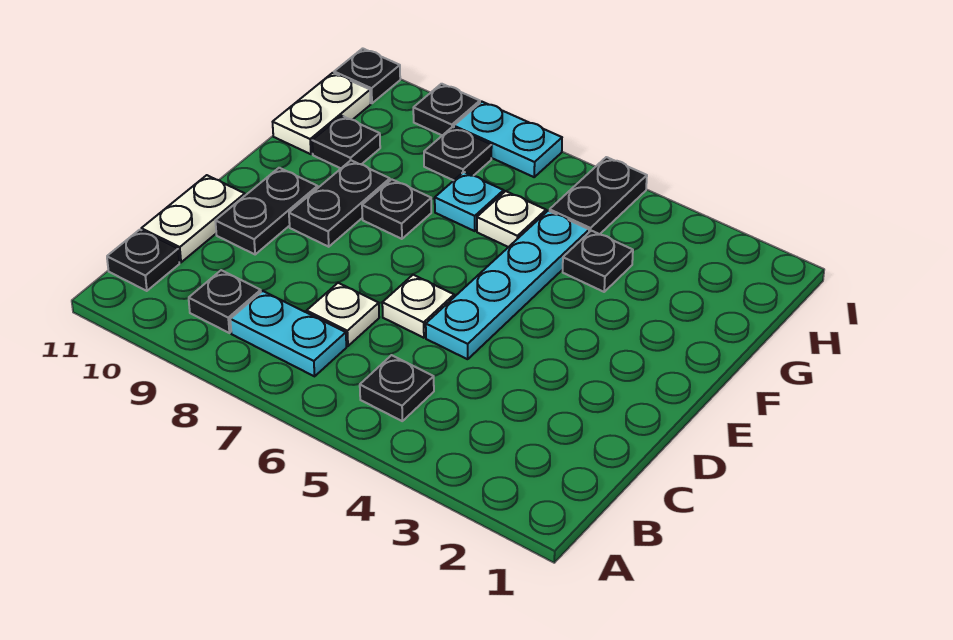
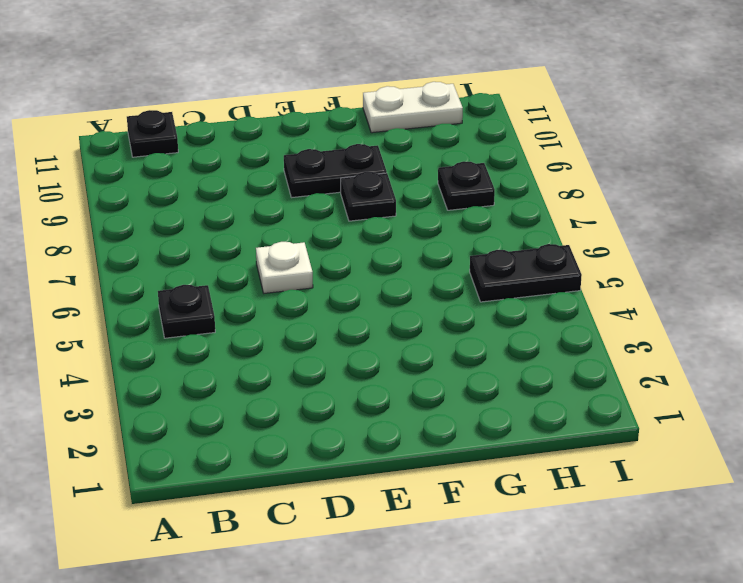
none -> cyan 1x2 plate [230,291,346,376]
none -> black 1x1 plate [189,270,261,333]
none -> white 1x1 plate [307,283,379,346]

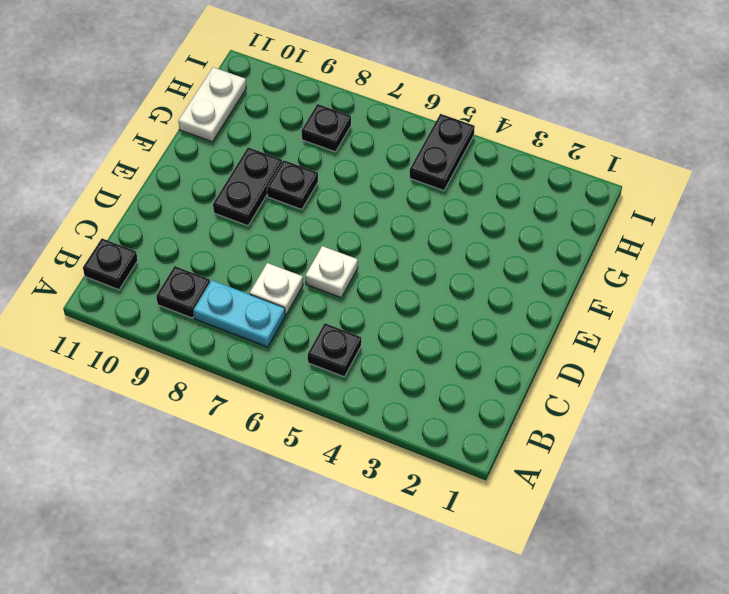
none -> white 1x2 plate [141,175,245,262]
none -> cyan 1x4 plate [426,211,589,359]
none -> black 1x2 plate [215,168,318,254]

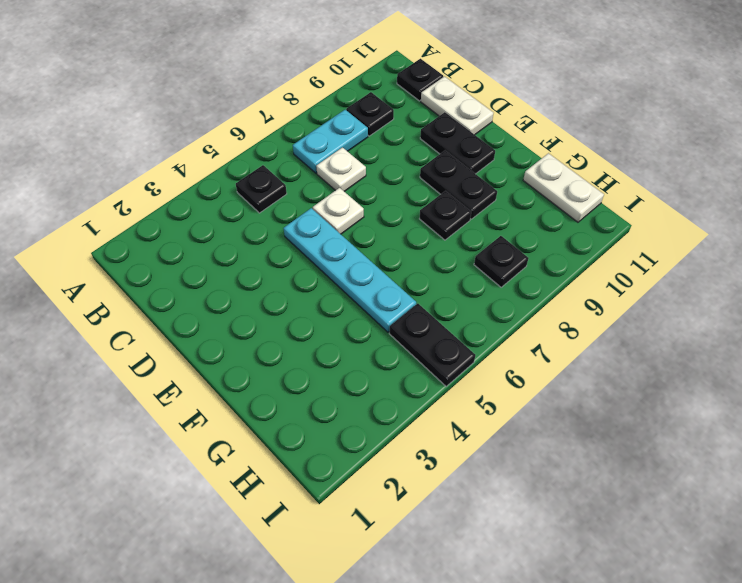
none -> black 1x1 plate [563,231,633,292]
none -> white 1x1 plate [477,191,546,247]
none -> cyan 1x1 plate [435,172,504,231]

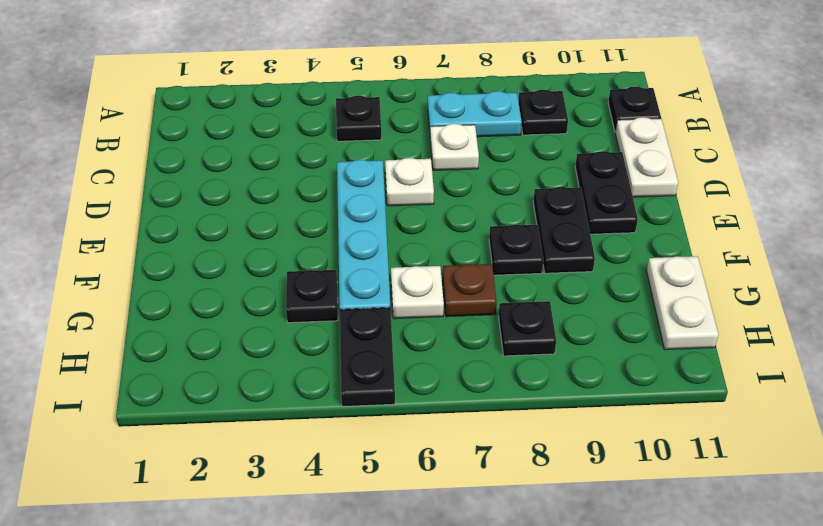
brown 1x1 plate [443,264,497,317] -> cyan 1x1 plate [435,172,504,231]
none -> black 1x1 plate [312,116,380,168]
none -> cyan 1x2 plate [454,102,562,177]
none -> black 1x1 plate [413,84,480,135]

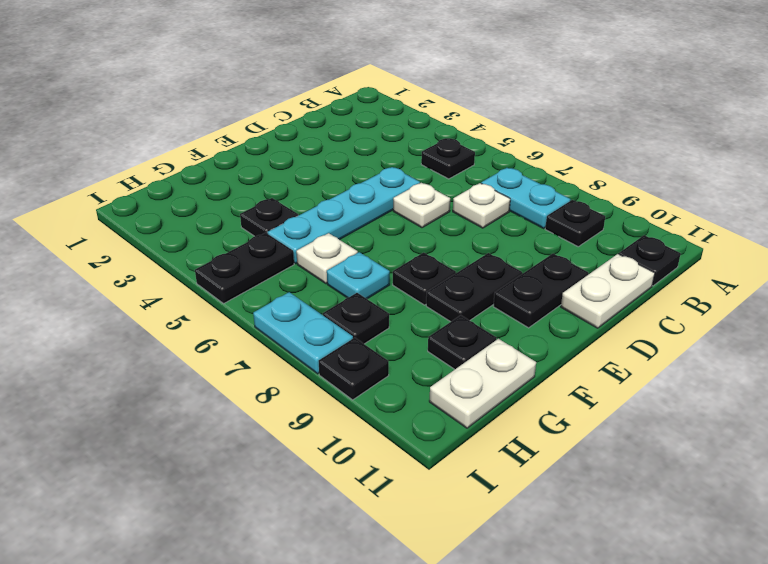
none -> black 1x1 plate [334,48,400,103]

